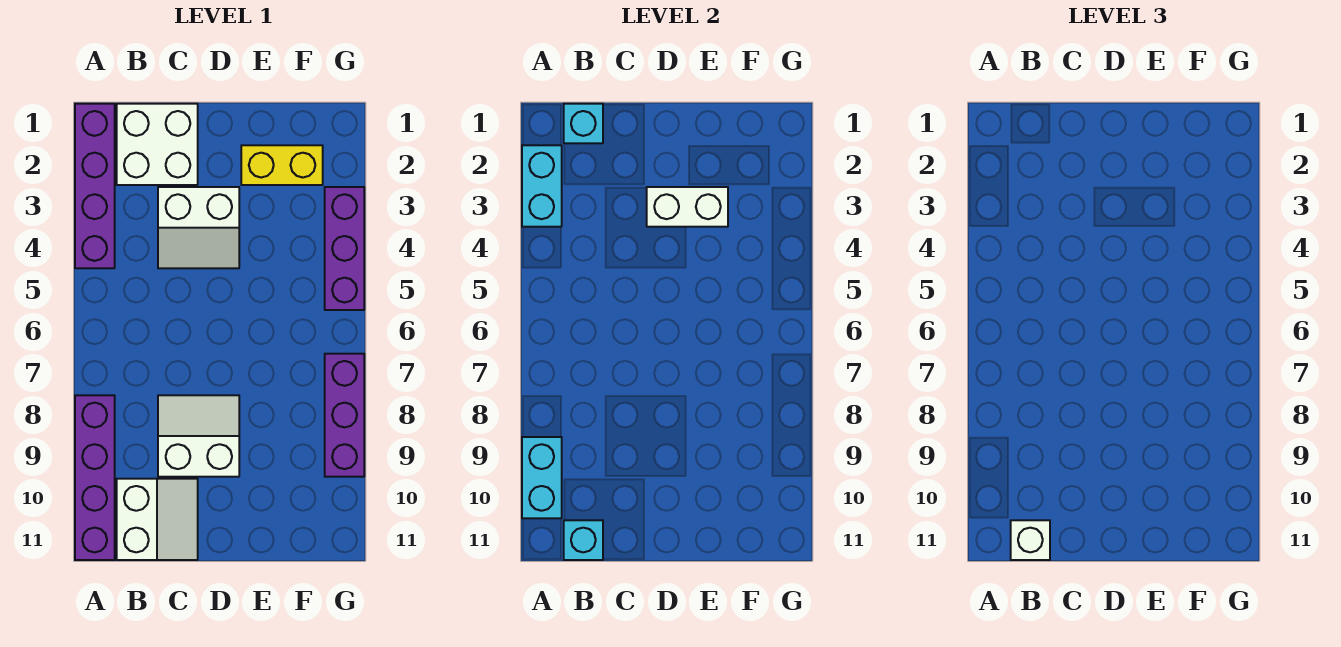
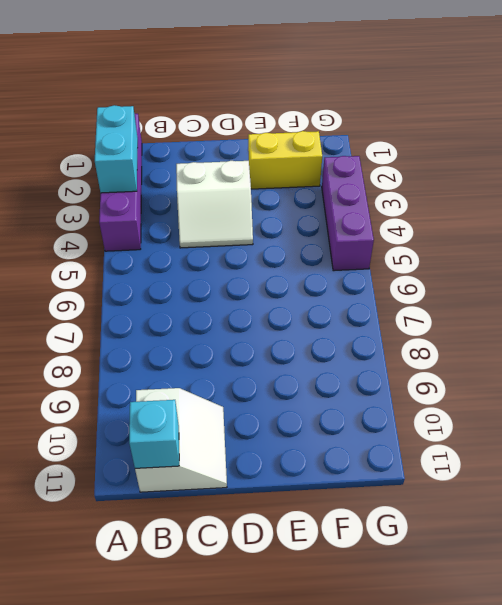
none -> purple 1x4 brick [75,395,115,560]
none -> white 2x2 brick [117,104,198,185]
none -> white 2x2 slope [158,395,239,477]

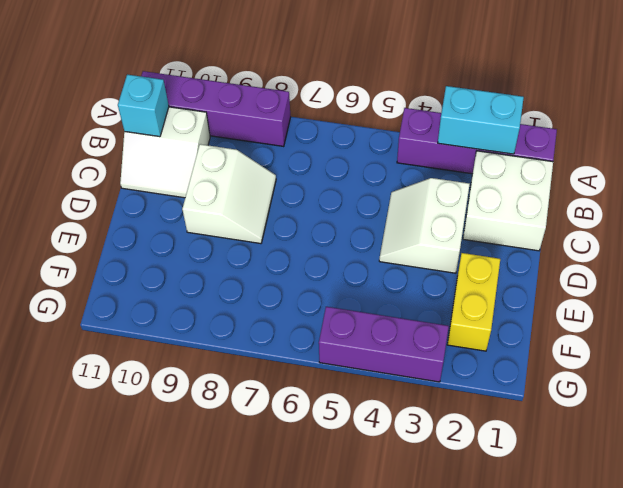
none -> purple 1x3 brick [325,354,364,477]
none -> cyan 1x2 brick [522,437,562,518]
none -> cyan 1x1 brick [564,104,603,143]

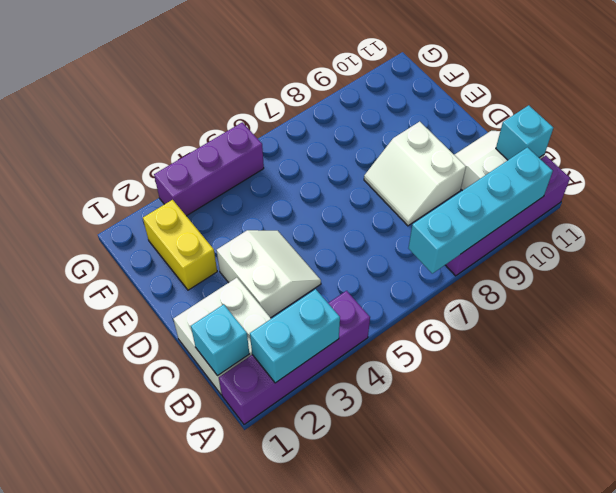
cyan 1x4 brick [408,147,553,273] -> cyan 1x2 brick [522,437,562,518]
none -> purple 1x3 brick [325,354,364,477]
none -> white 1x2 brick [647,187,728,227]
none -> white 1x1 brick [1011,520,1050,560]

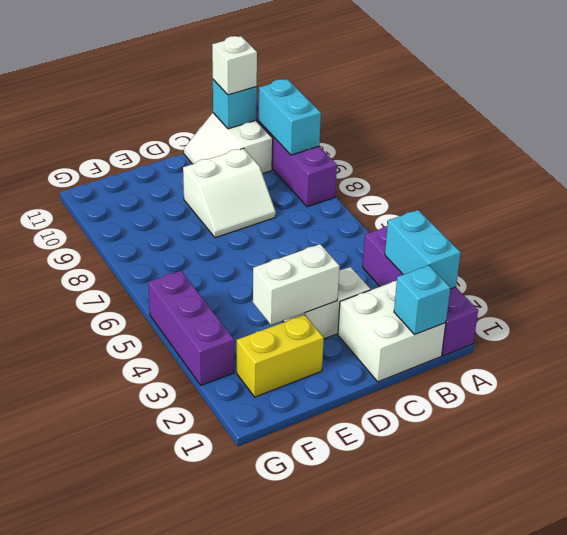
none -> purple 1x3 brick [325,354,364,477]

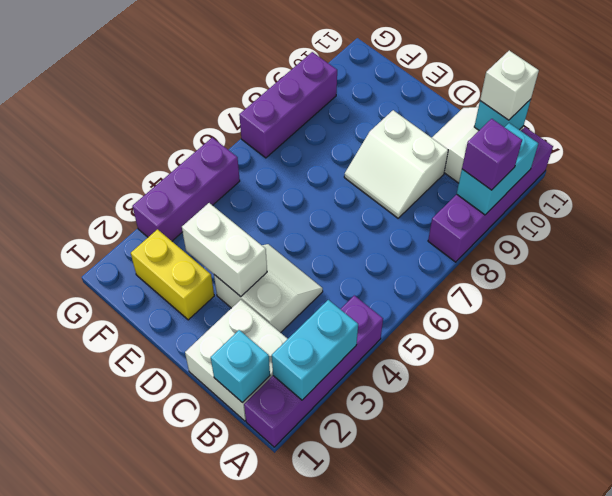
purple 1x1 brick [462,119,522,190] -> none

